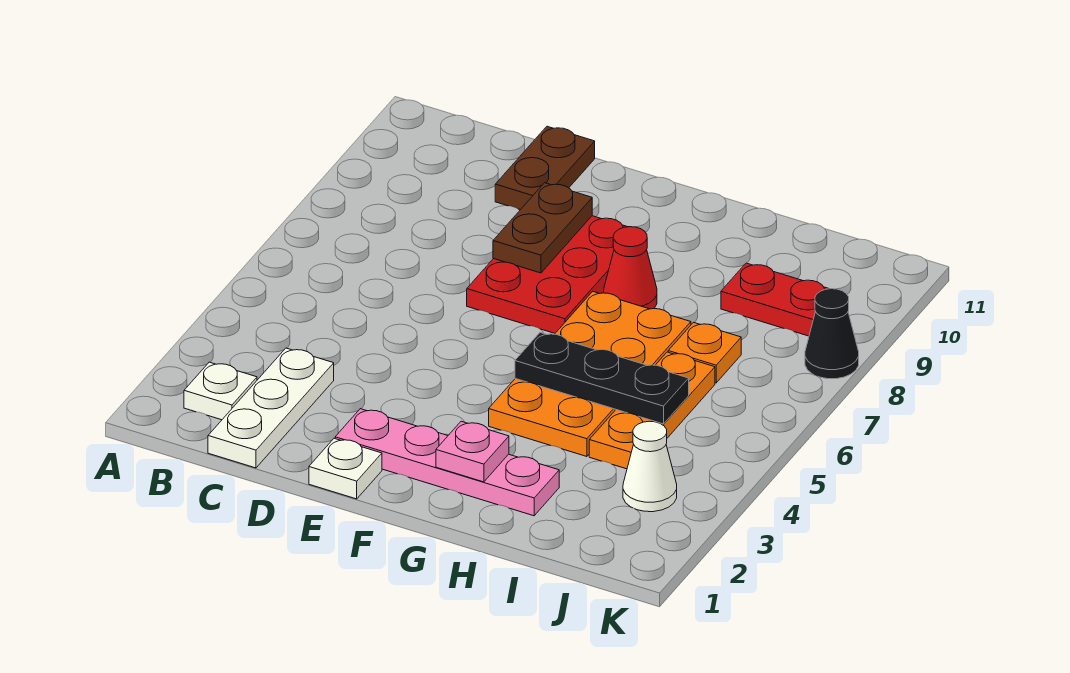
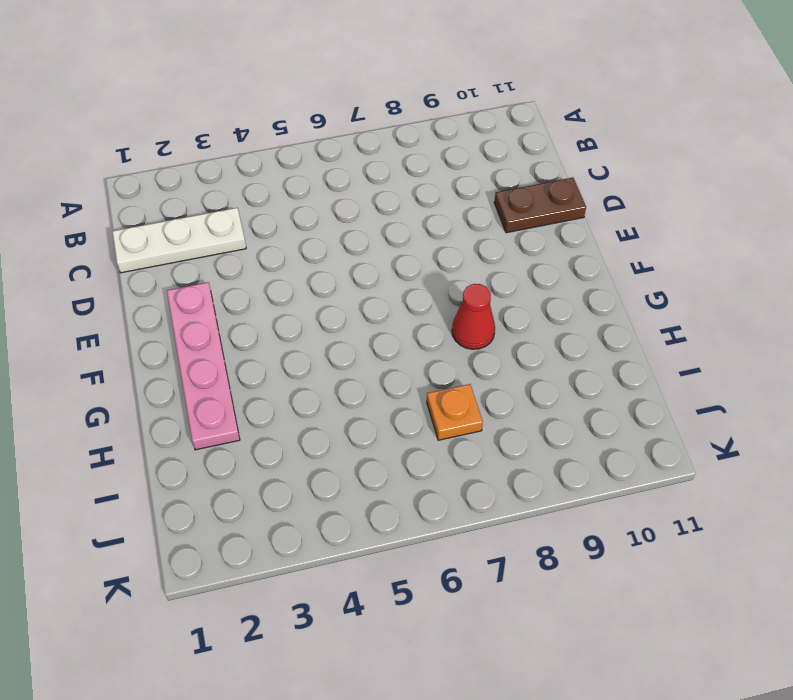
none -> white 1x1 plate [184,362,257,420]
none -> white 1x1 plate [309,438,382,499]
none -> red 2x3 plate [467,216,627,333]

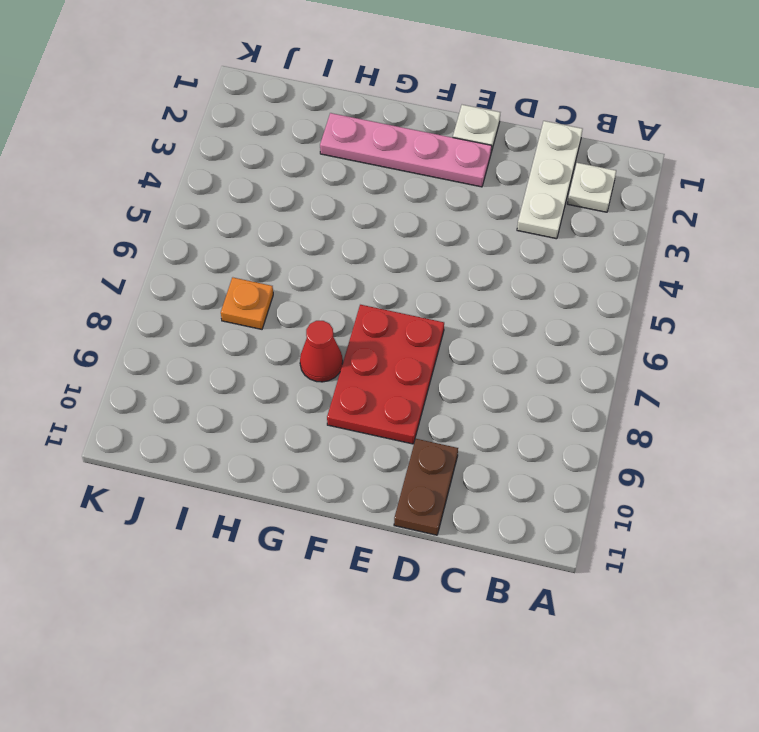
none -> orange 2x4 plate [489,292,691,457]
none -> orange 1x3 plate [589,352,715,469]
none -> red 1x2 plate [721,263,829,336]

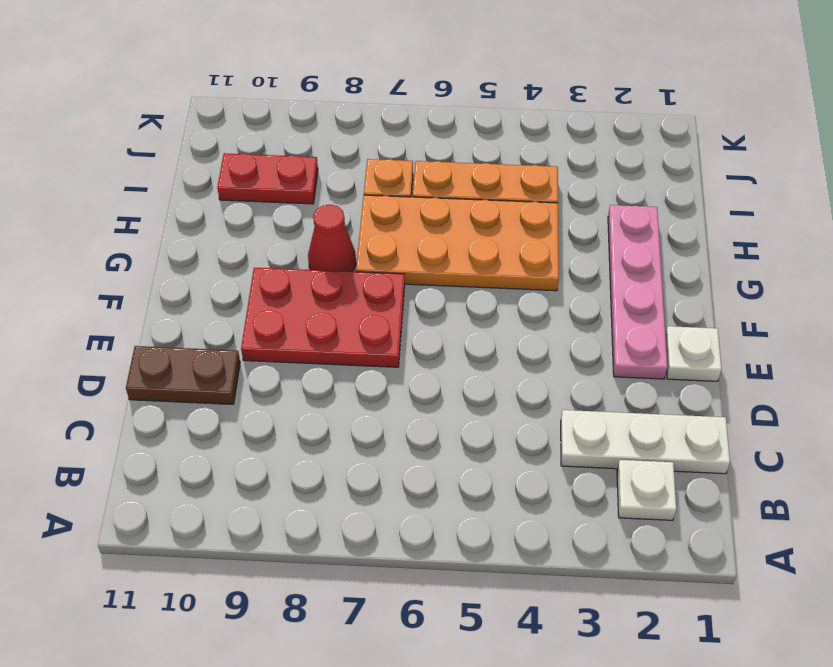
red 1x2 plate [217,153,318,204] -> red 1x2 plate turned to [721,263,829,336]
none -> white 1x1 cone [623,421,677,512]
none -> black 1x1 cone [805,289,859,379]
none -> brown 1x2 plate [493,183,592,273]

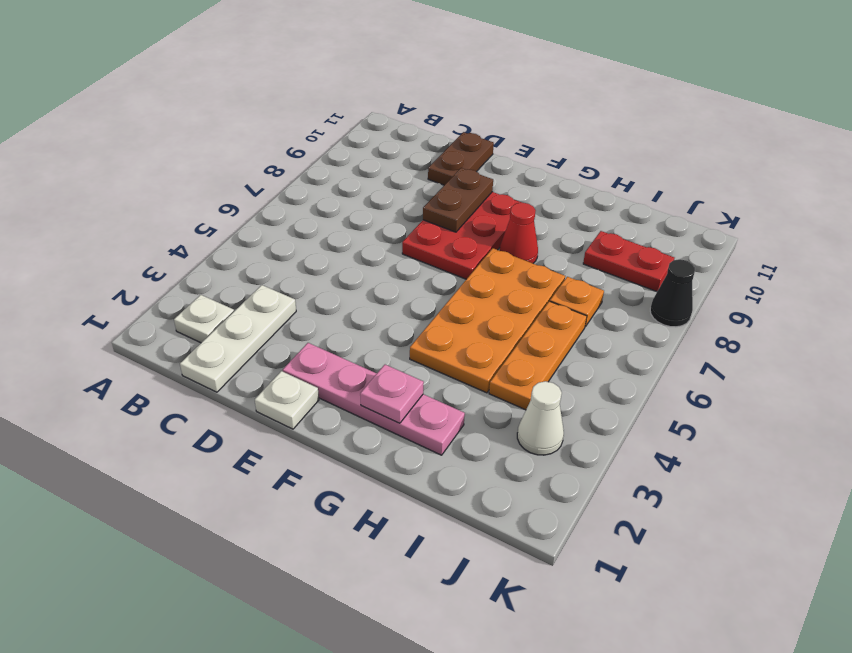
none -> black 1x3 plate [515,332,689,424]

